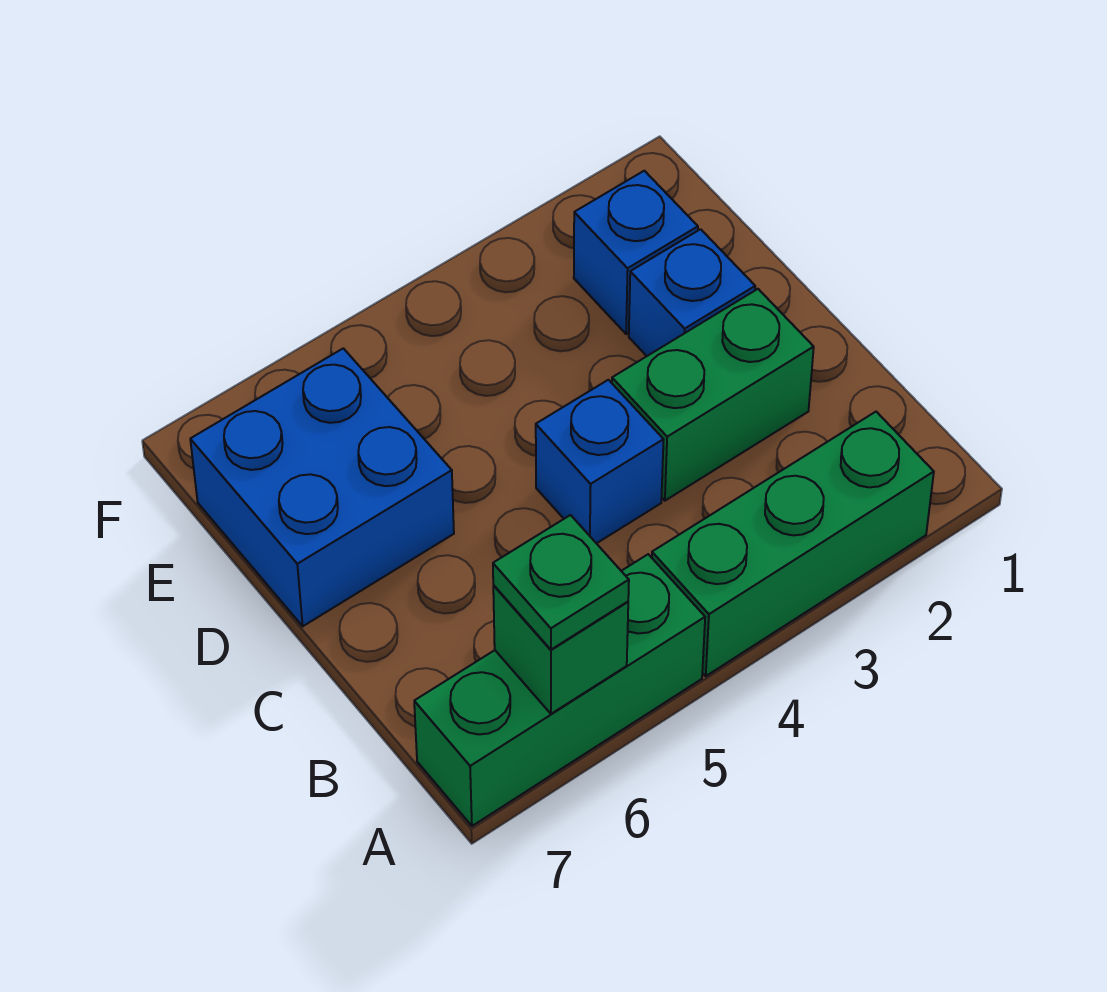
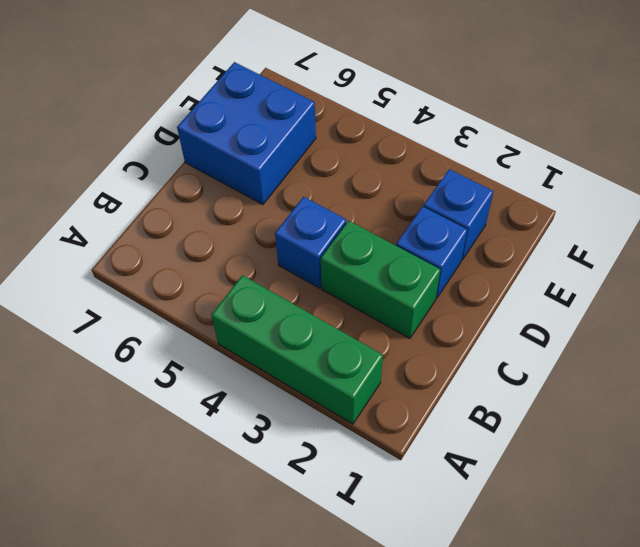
none -> green 1x3 brick [414,554,705,826]
none -> green 1x1 brick [493,585,628,714]

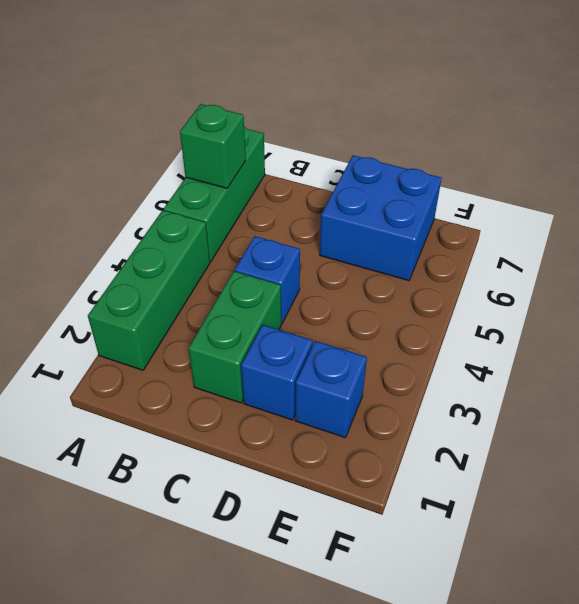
none -> green 1x1 plate [493,515,629,649]

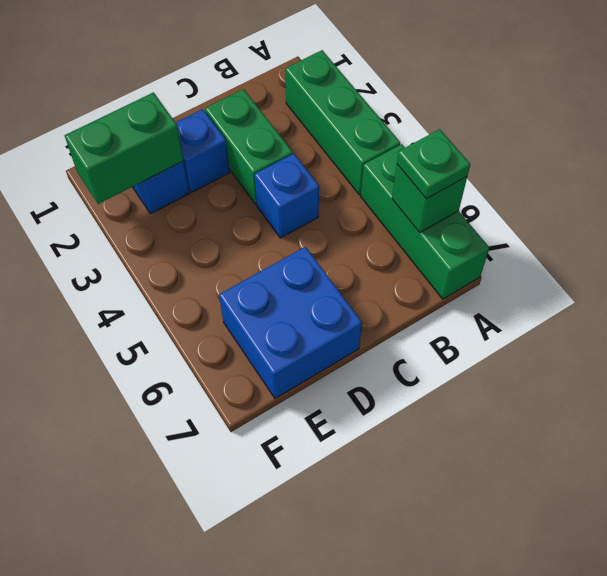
green 1x2 brick [65,92,184,204] -> none

